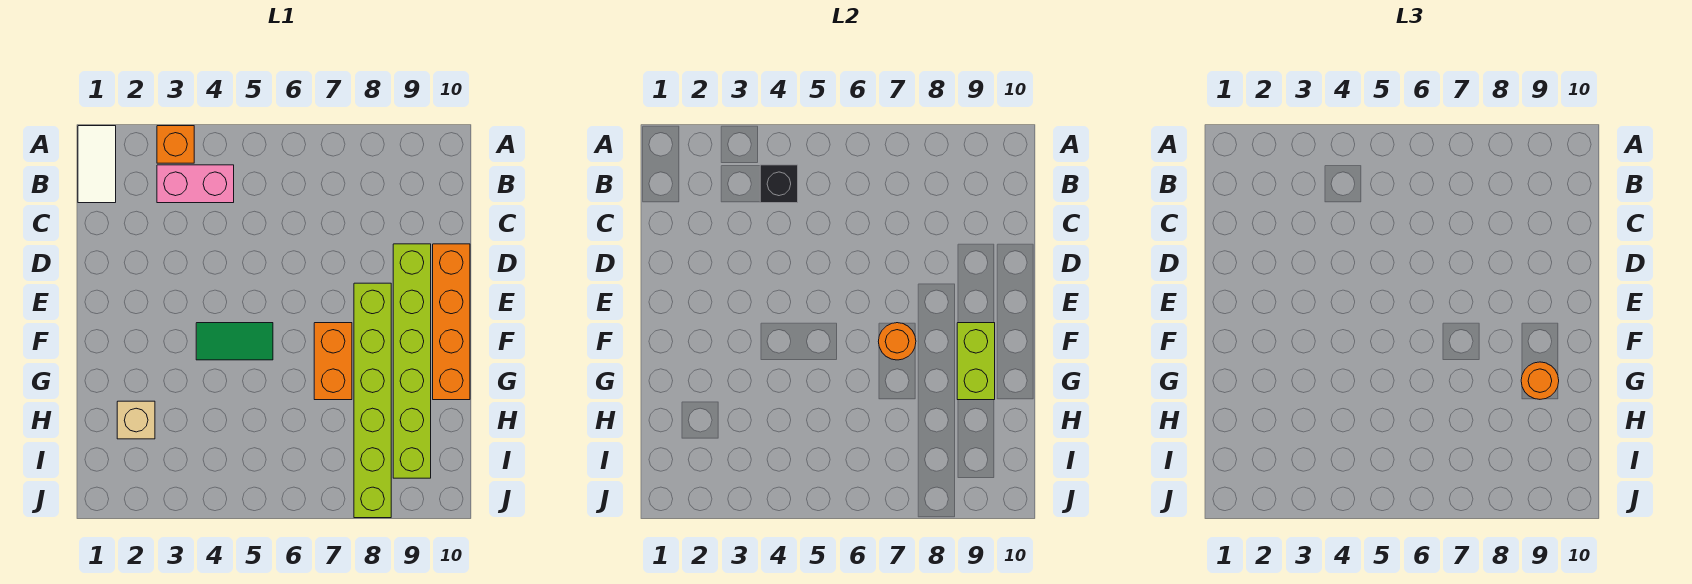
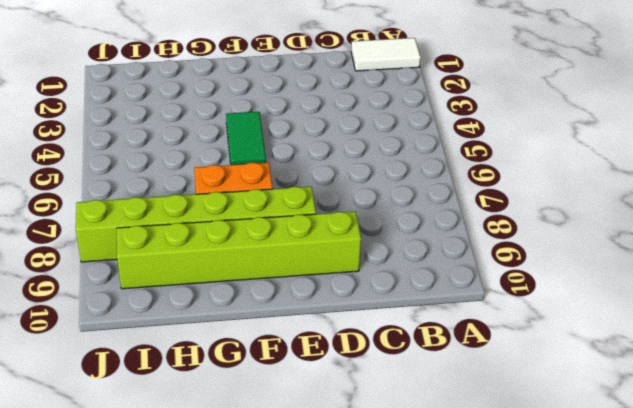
none -> orange 1x1 brick [157,126,194,163]
none -> pink 1x2 brick [157,165,234,203]
none -> orange 1x4 brick [433,244,470,400]

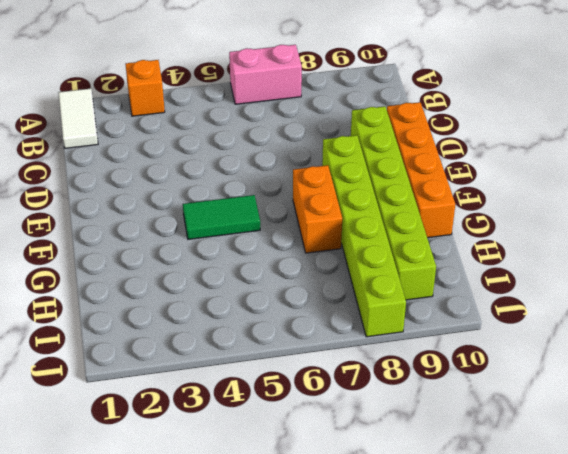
pink 1x2 brick [229,45,302,104] -> pink 1x2 brick moved to [157,165,234,203]
none -> tan 1x1 brick [117,401,155,439]
none -> black 1x1 brick [760,165,798,203]
none -> orange 1x1 round brick [878,323,916,360]

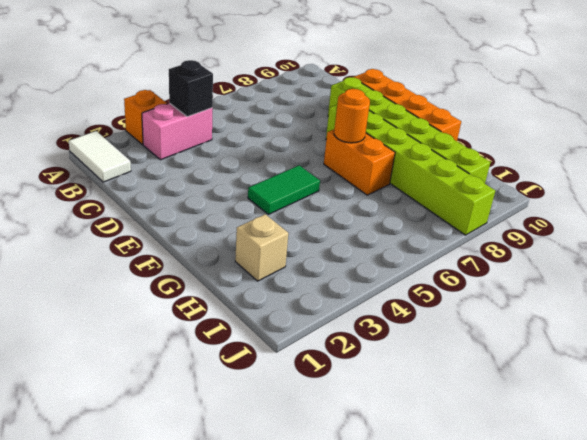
none -> lime 1x2 brick [957,323,995,400]
none -> orange 1x1 round brick [1521,362,1559,399]

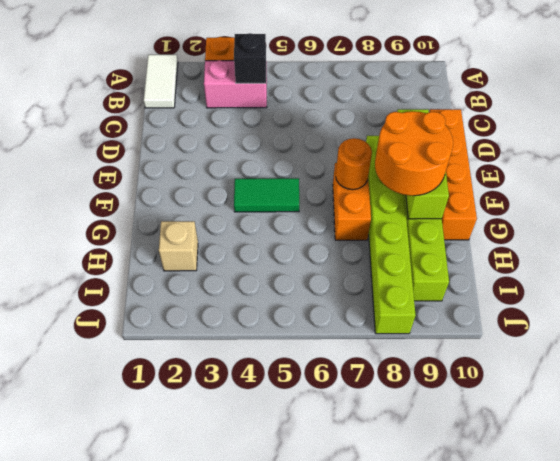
orange 2x2 round brick [375,111,453,196] -> orange 1x1 round brick [1521,362,1559,399]

